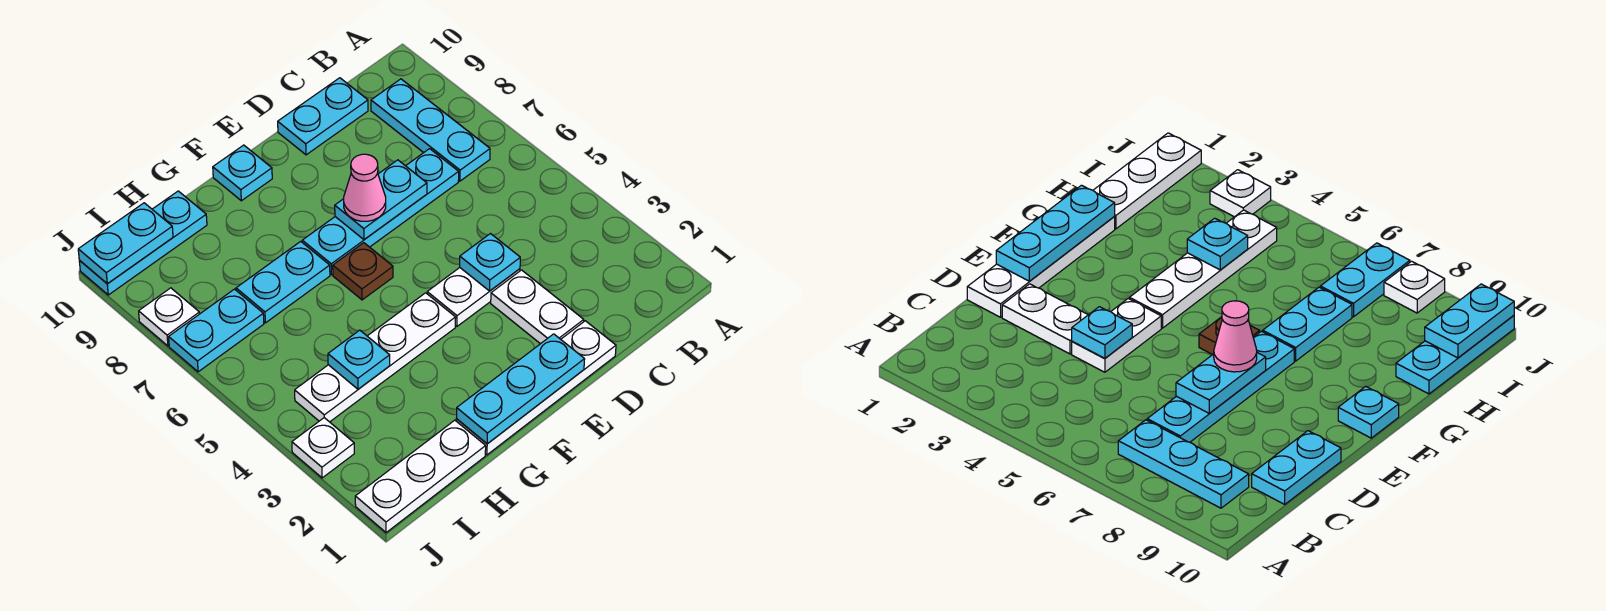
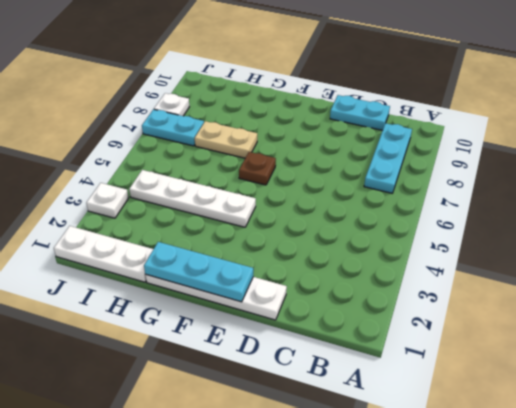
tan 1x2 plate [195,121,257,158] -> cyan 1x2 plate [236,241,330,323]
none -> cyan 1x4 plate [302,149,459,275]
none -> white 1x2 plate [491,270,584,344]
none -> white 1x2 plate [427,268,520,326]

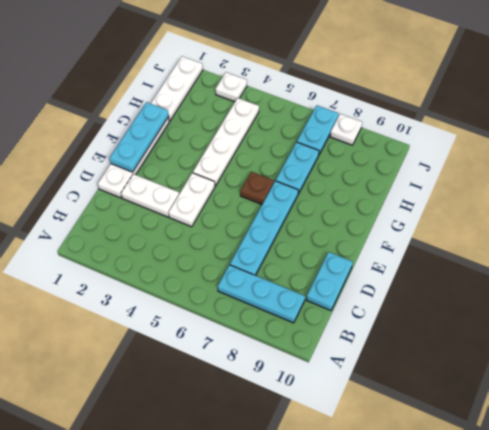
none -> cyan 1x1 plate [213,145,272,201]
none -> cyan 1x3 plate [79,191,207,295]
none -> cyan 1x1 plate [460,234,520,291]

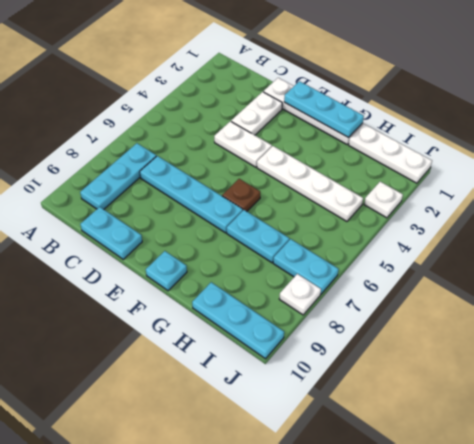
none -> cyan 1x1 plate [460,234,520,291]
none -> cyan 1x2 plate [335,160,427,240]
none -> cyan 1x1 plate [328,330,390,389]

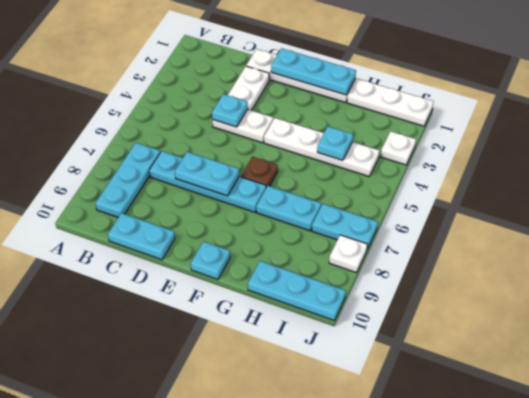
none -> cyan 1x2 plate [78,203,173,284]
none -> pink 1x1 cone [344,154,386,221]

